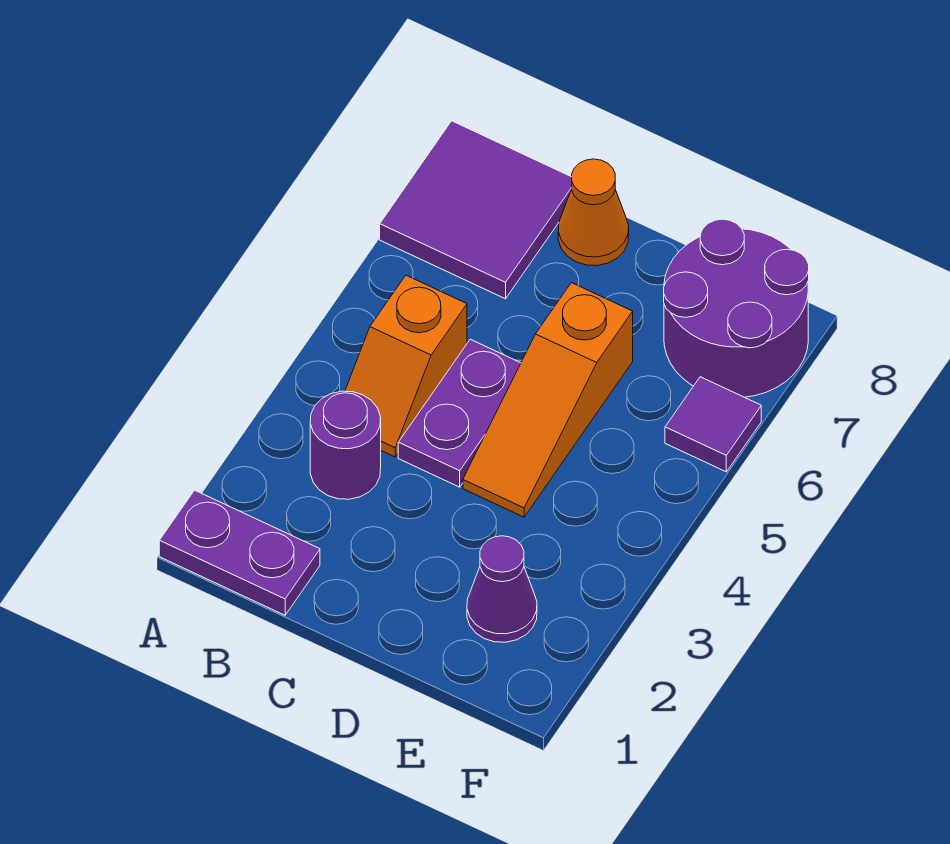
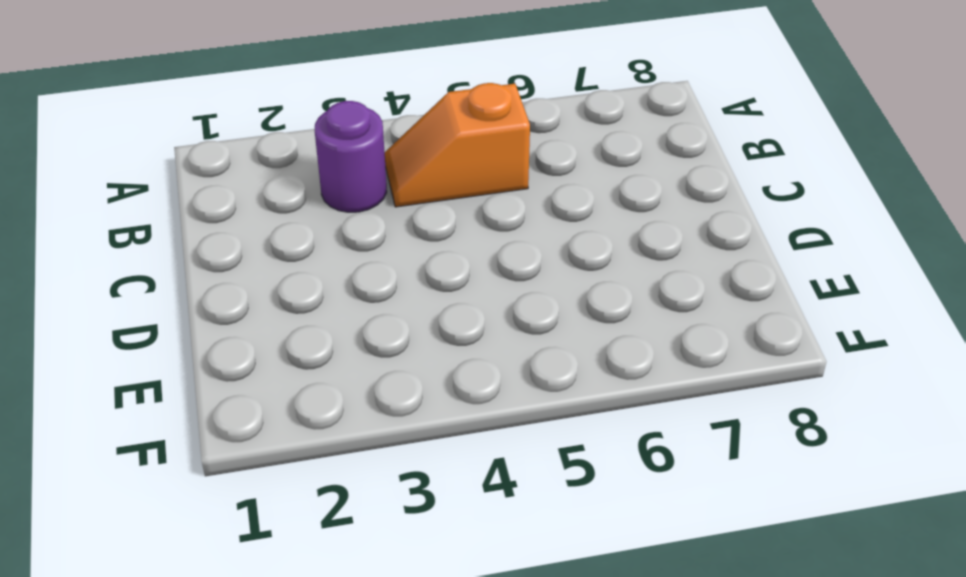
none -> purple 1x2 plate [159,490,320,615]
none -> purple 2x2 tile [380,121,572,299]

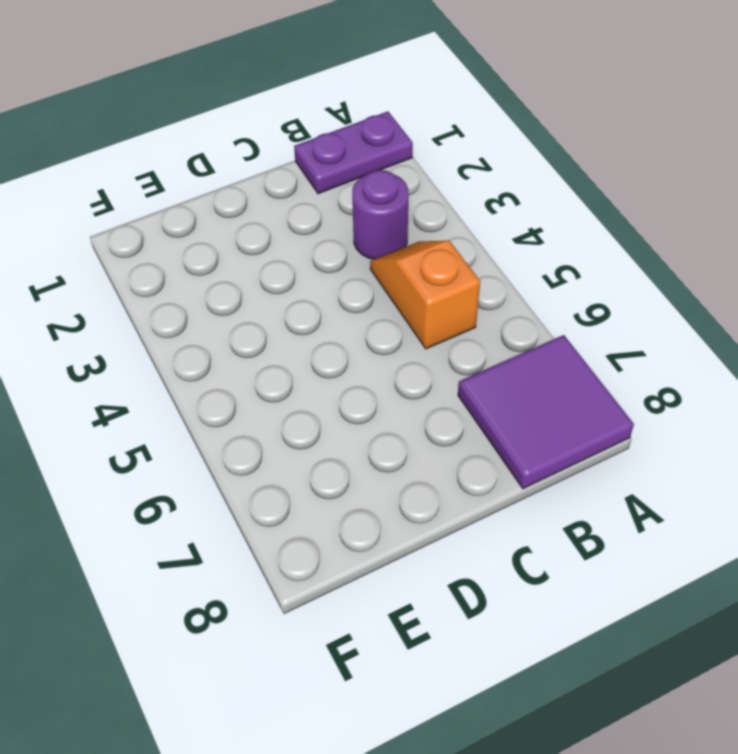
none -> purple 1x2 plate [398,339,521,487]
none -> orange 1x1 cone [558,159,629,266]

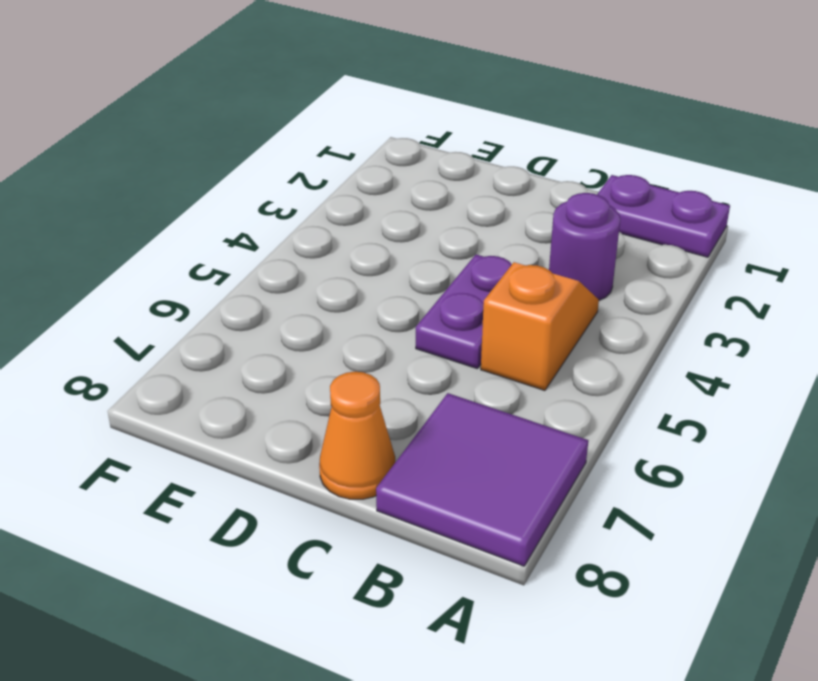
none -> orange 1x3 slope [463,283,633,517]
none -> purple 1x1 cone [467,536,537,642]

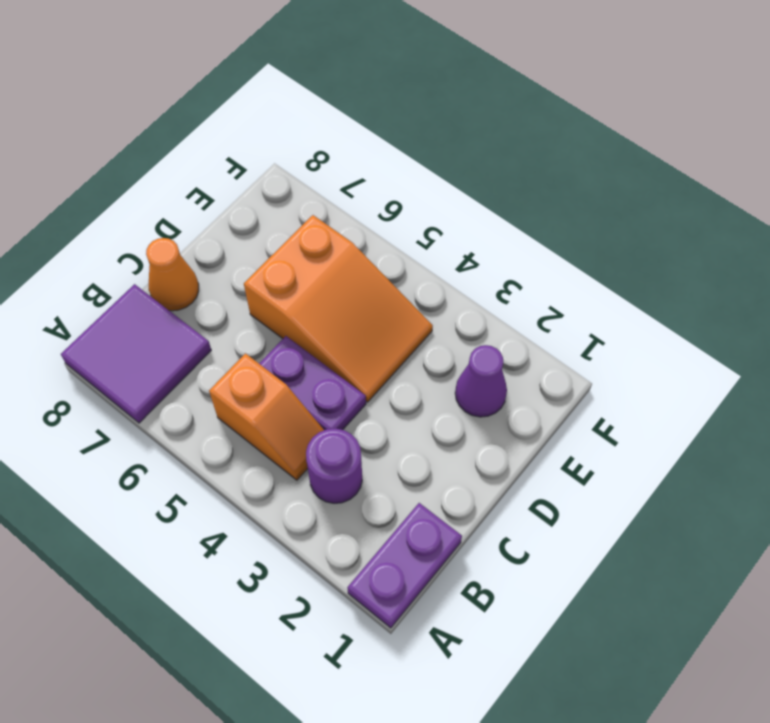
orange 2x3 slope [244,215,433,402] -> orange 1x3 slope [463,283,633,517]
none -> purple 2x2 round brick [664,219,809,397]
none -> purple 1x1 tile [665,377,761,472]

